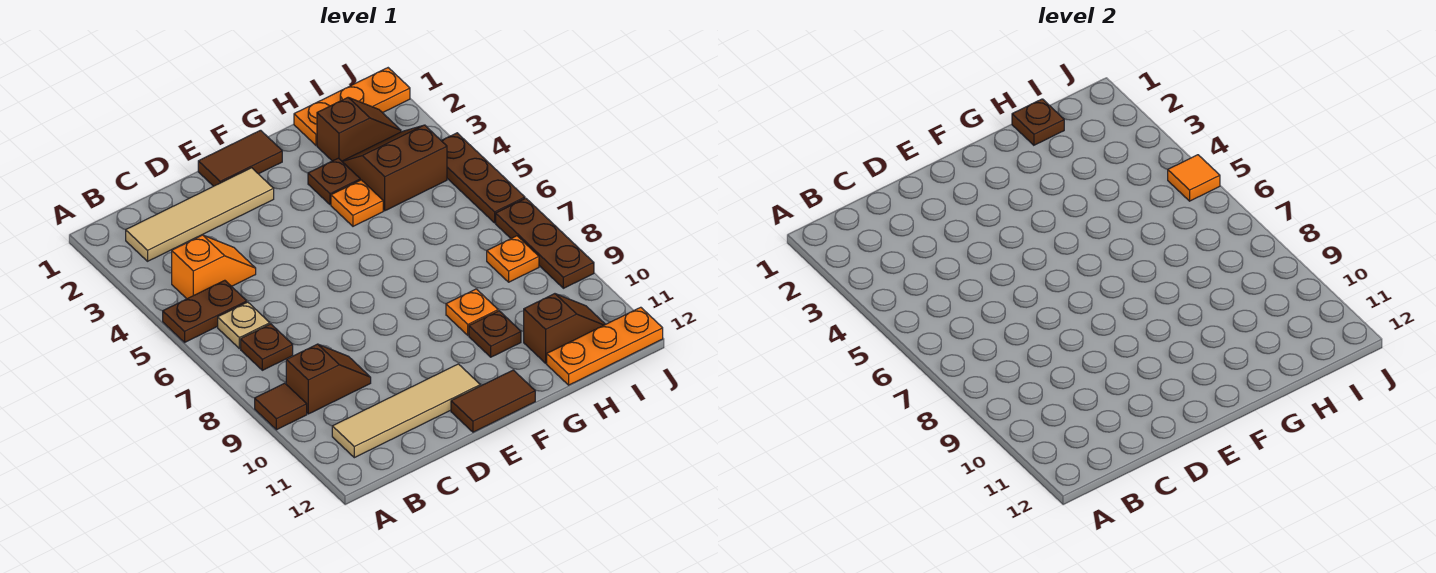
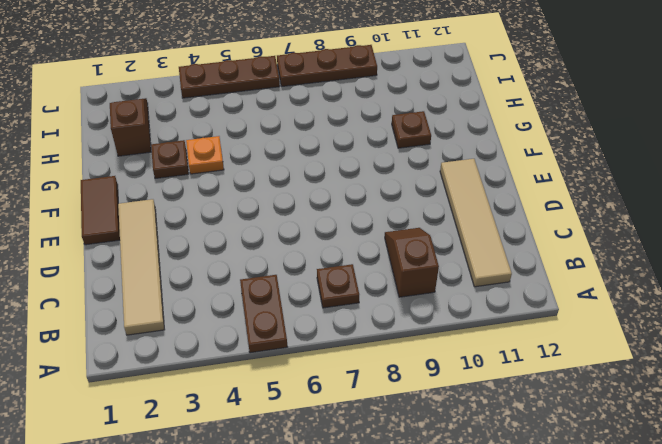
none -> brown 1x1 tile [255,383,307,430]
none -> orange 1x2 slope [172,235,256,299]
none -> tan 1x1 plate [218,302,270,349]

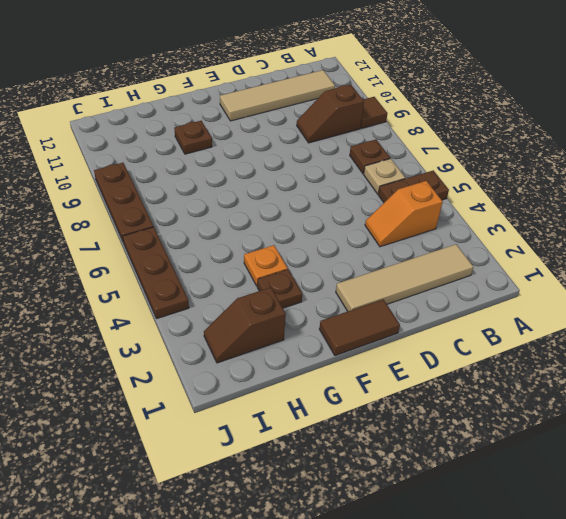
none -> brown 1x2 tile [451,370,535,432]
none -> orange 1x1 plate [446,289,498,335]
none -> orange 1x3 plate [294,68,410,145]

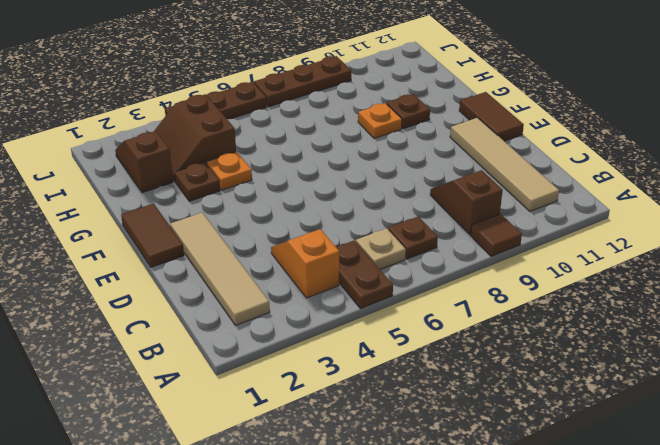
none -> orange 1x3 plate [294,68,410,145]
none -> brown 1x2 slope [524,294,605,363]
none -> orange 1x3 plate [547,307,663,385]

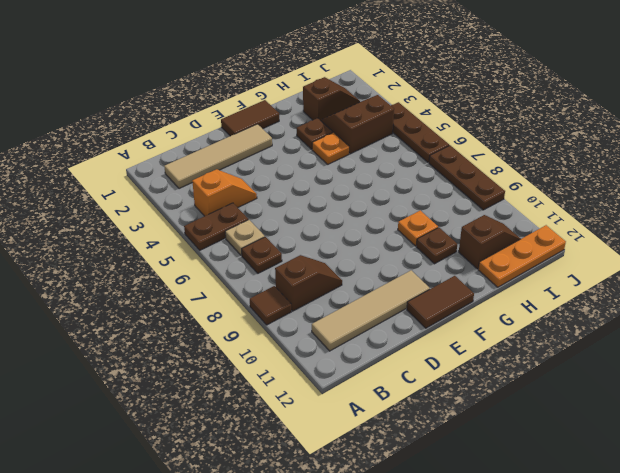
none -> orange 1x3 plate [294,68,410,145]
none -> orange 1x1 plate [487,236,539,282]
none -> brown 1x1 plate [1012,99,1064,145]

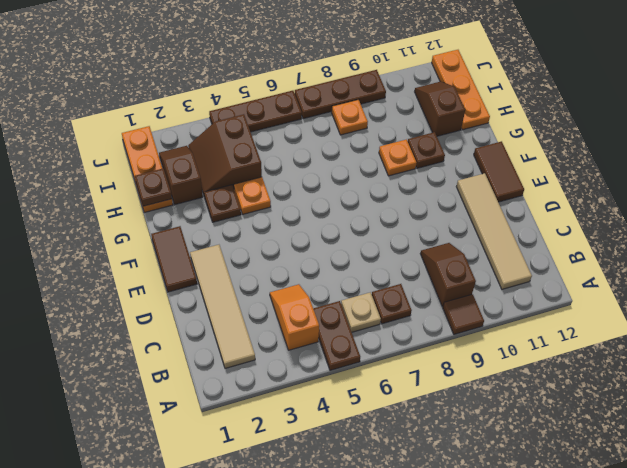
none -> orange 1x1 tile [1168,155,1220,201]

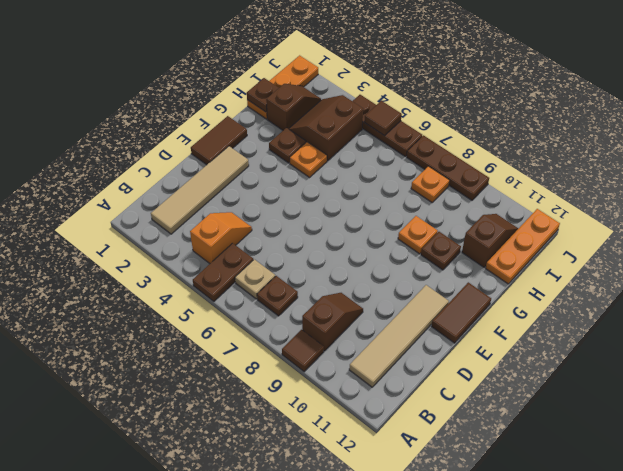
brown 1x1 tile [364,101,402,136] -> orange 1x1 tile [1168,155,1220,201]

